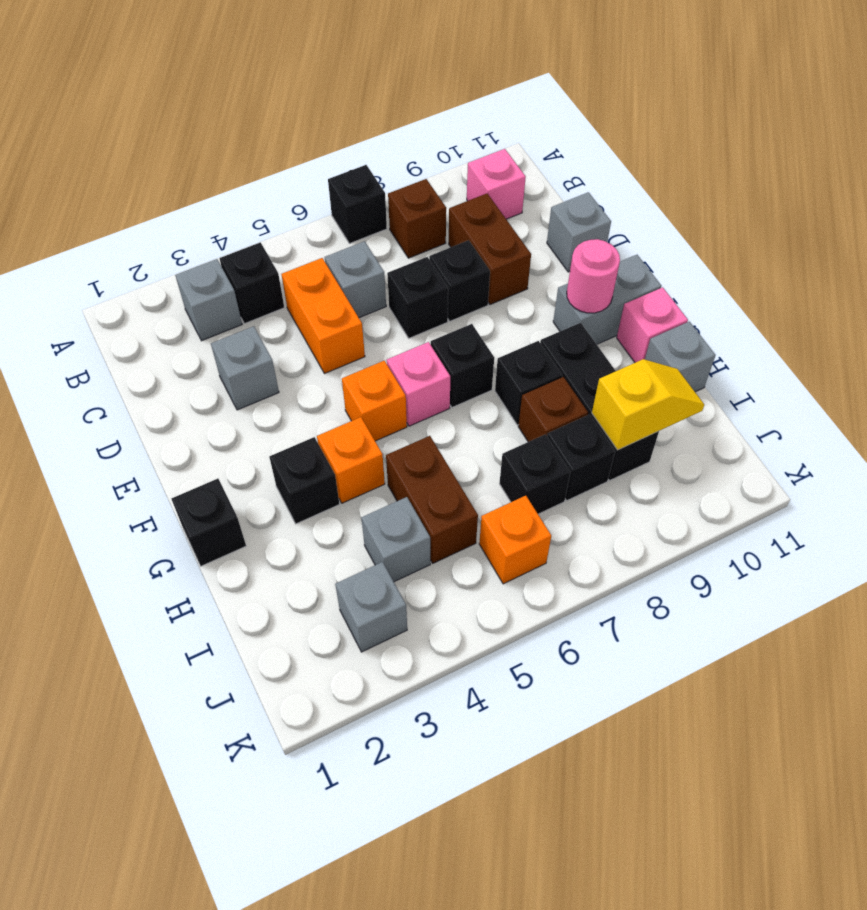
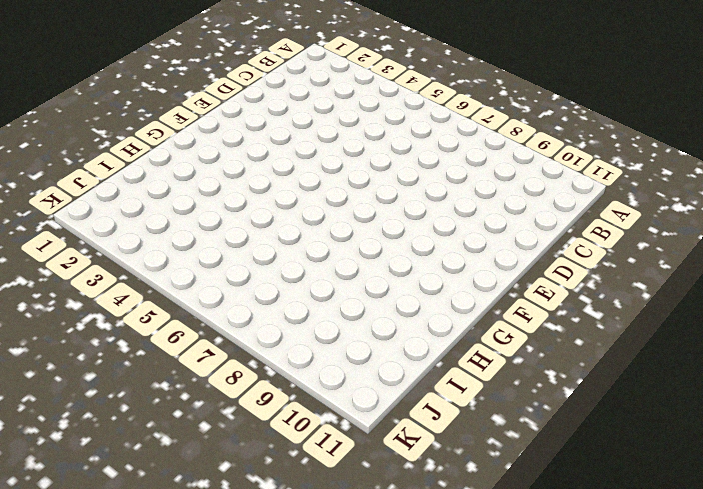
none -> black 1x1 brick [328,165,387,244]
none -> grey 1x1 brick [175,259,242,341]
none -> black 1x1 brick [219,242,284,324]
none -> brown 1x1 brick [388,179,446,258]

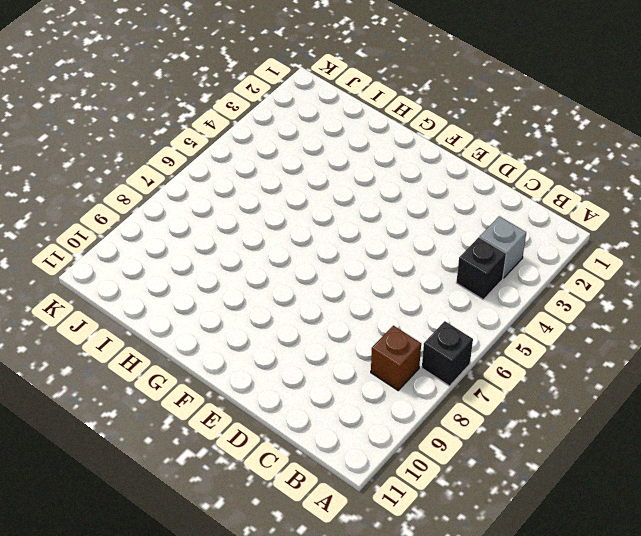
none -> pink 1x1 brick [467,149,526,219]
none -> orange 1x2 brick [282,258,365,374]
none -> grey 1x1 brick [325,241,386,318]
none -> brown 1x2 brick [449,194,531,304]

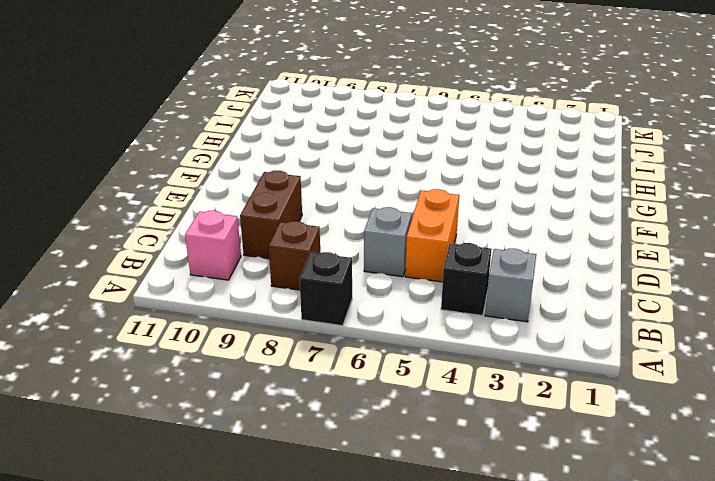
none -> grey 1x1 brick [211,326,279,410]
none -> black 1x1 brick [387,257,448,338]
none -> black 1x1 brick [429,240,490,321]
none -> grey 1x1 brick [547,192,611,272]

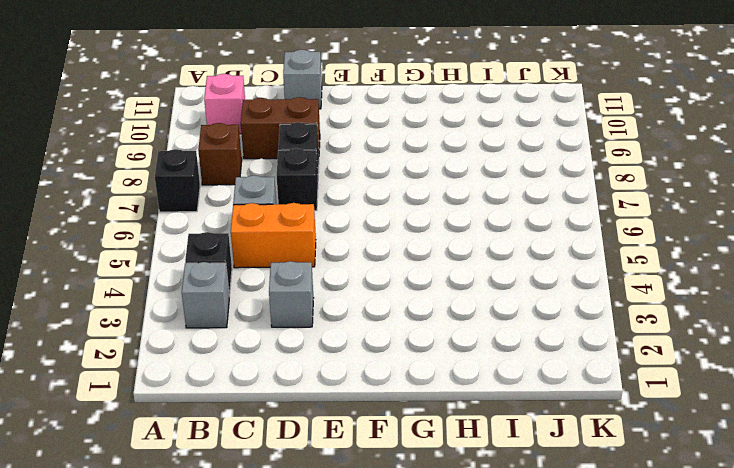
none -> orange 1x1 brick [342,361,407,441]
none -> pink 1x1 brick [387,342,450,426]
none -> black 1x1 brick [431,324,494,407]
none -> grey 1x2 brick [553,255,661,344]

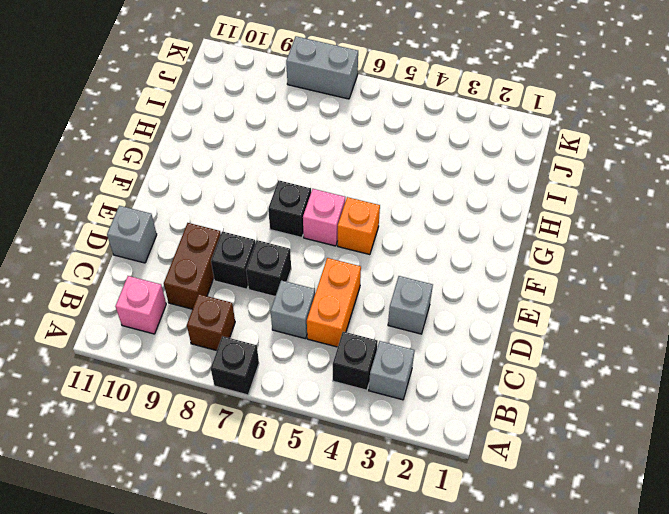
grey 1x2 brick [286,36,358,99] -> grey 1x2 brick moved to [553,255,661,344]
none -> black 1x1 brick [172,479,246,566]
none -> black 1x1 brick [269,437,339,524]
none -> orange 1x1 brick [317,417,385,503]
none -> black 1x1 brick [495,341,562,425]

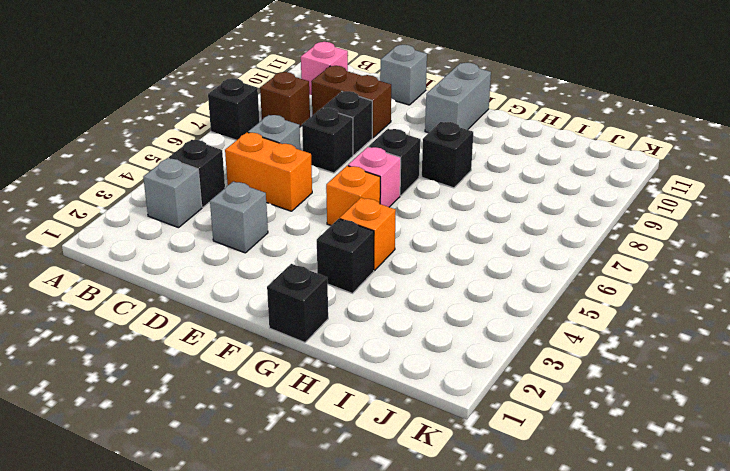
none -> black 1x3 brick [540,323,659,480]
none -> pink 1x1 brick [617,287,688,363]
none -> brown 1x2 brick [386,436,478,563]
none -> brown 1x1 brick [518,377,588,442]

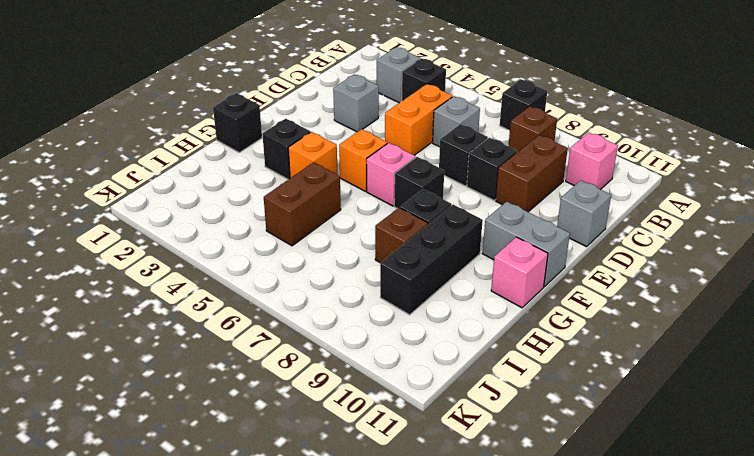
none -> grey 1x1 brick [645,322,716,392]
none -> grey 1x1 brick [361,497,430,582]
none -> black 1x1 brick [499,434,570,514]
none -> black 1x1 brick [547,414,615,500]

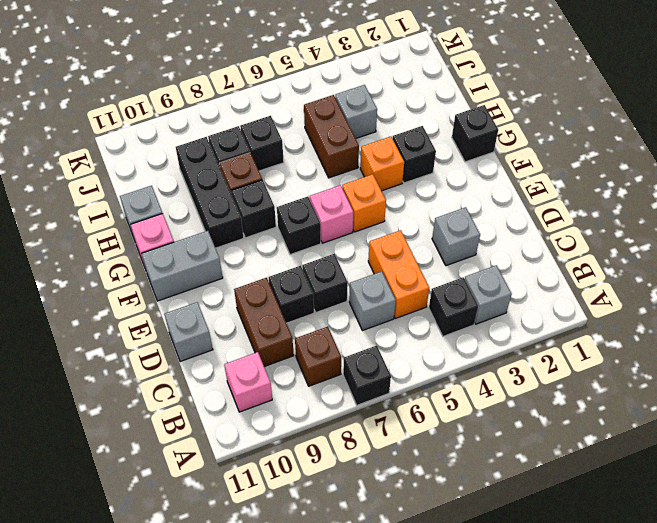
none -> grey 1x1 brick [335,562,407,652]
none -> orange 1x1 brick [479,496,551,584]
none -> pink 1x1 round brick [567,239,620,313]
none -> yellow 1x2 slope [592,359,704,450]

